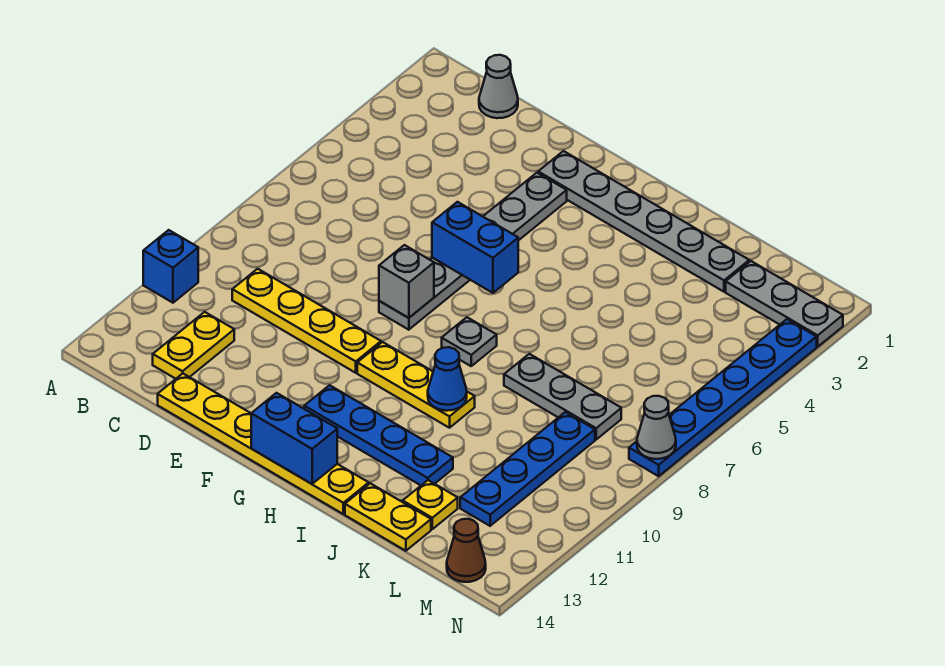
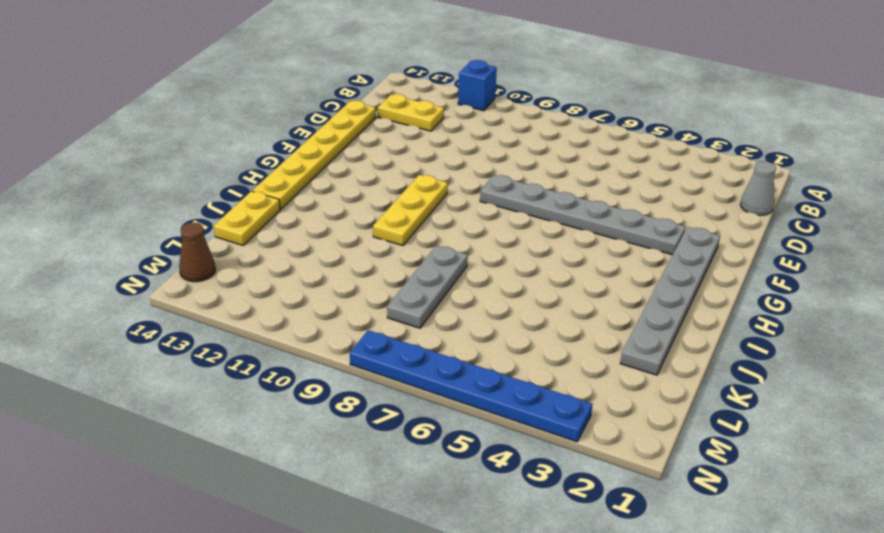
none -> yellow 1x4 plate [232,269,381,373]
none -> blue 1x4 plate [304,385,453,485]
none -> grey 1x1 plate [442,317,497,366]

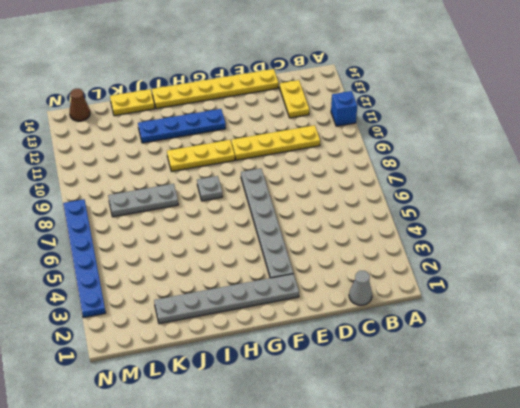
none -> yellow 1x1 plate [403,480,458,529]
none -> grey 1x3 plate [726,261,843,347]
none -> blue 1x4 plate [460,412,595,526]

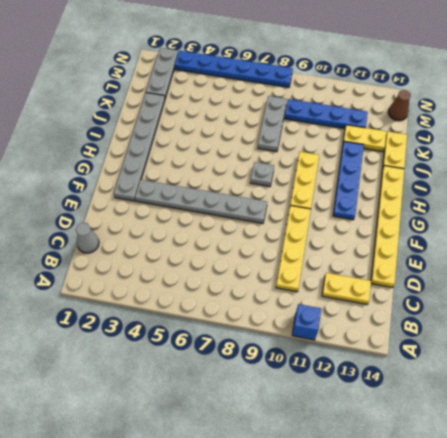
yellow 1x2 plate [343,125,386,152] -> yellow 1x1 plate [403,480,458,529]
none -> blue 1x2 brick [432,202,518,293]
none -> grey 1x1 brick [379,245,434,318]
none -> blue 1x2 brick [251,393,337,484]

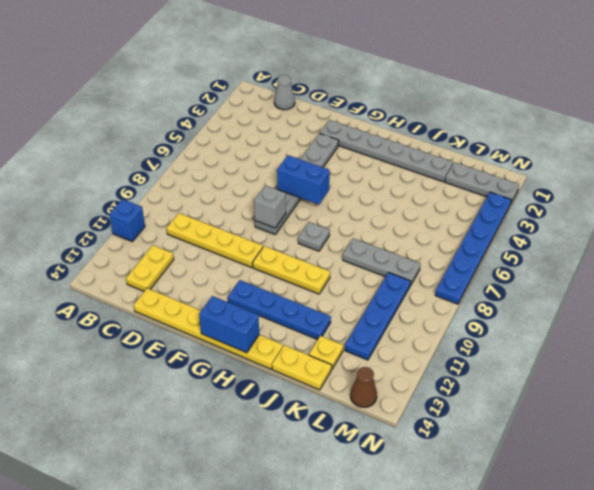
none -> blue 1x1 cone [428,347,467,411]
none -> grey 1x1 cone [637,396,676,459]

